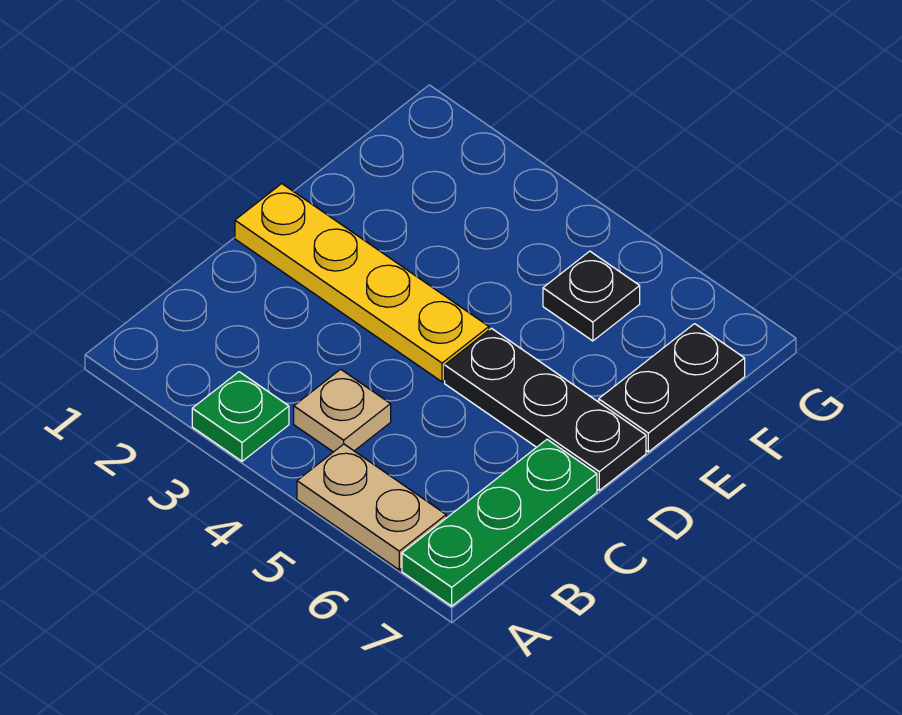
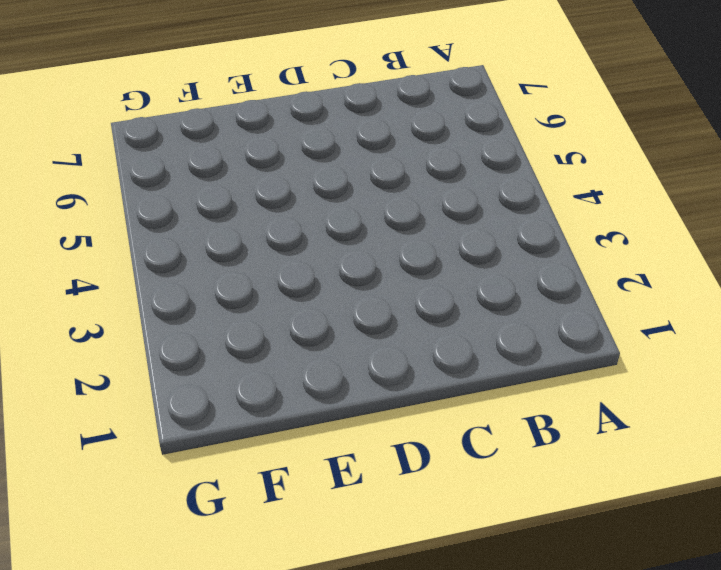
none -> green 1x1 plate [192,372,289,461]
none -> tan 1x2 plate [297,444,446,570]

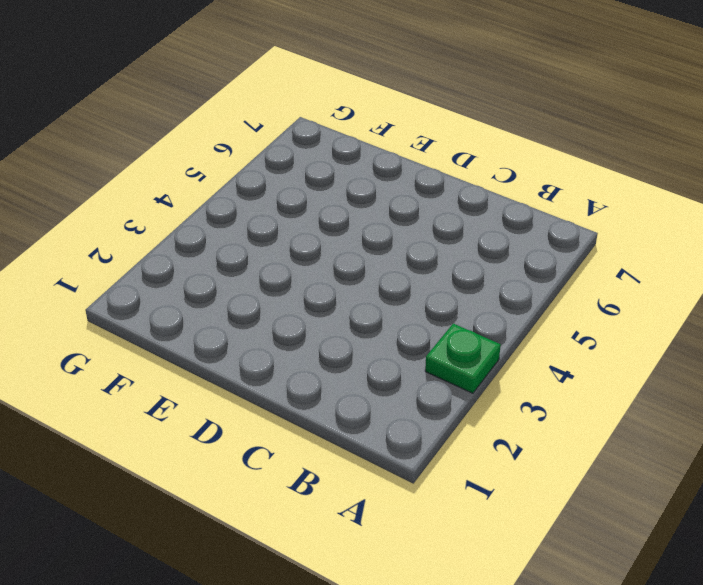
none -> tan 1x2 plate [297,444,446,570]
none -> green 1x3 plate [402,439,597,606]

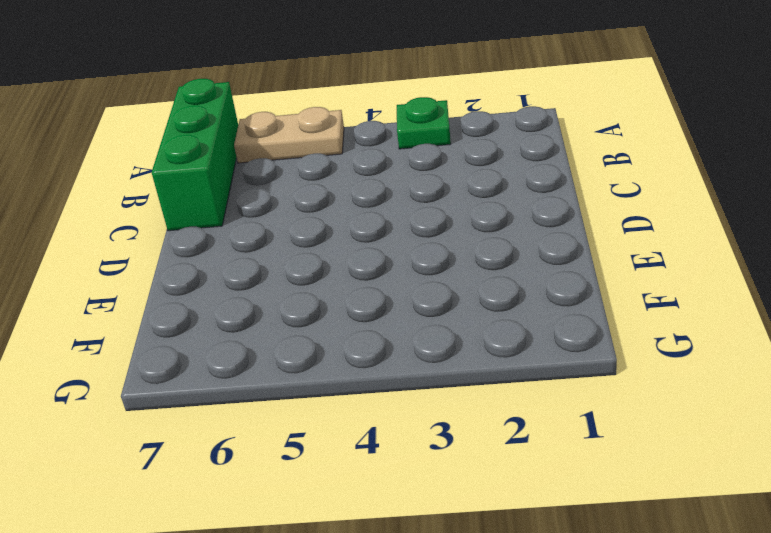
green 1x3 brick [152,79,238,231] -> green 1x3 plate [402,439,597,606]
none -> tan 1x1 plate [294,369,391,452]
none -> yellow 1x4 plate [235,184,489,382]

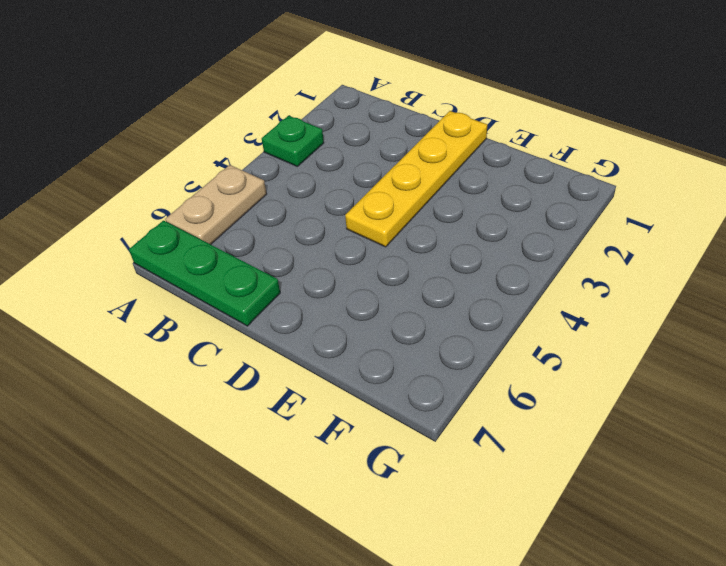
none -> tan 1x1 plate [294,369,391,452]
none -> black 1x3 plate [445,328,646,490]

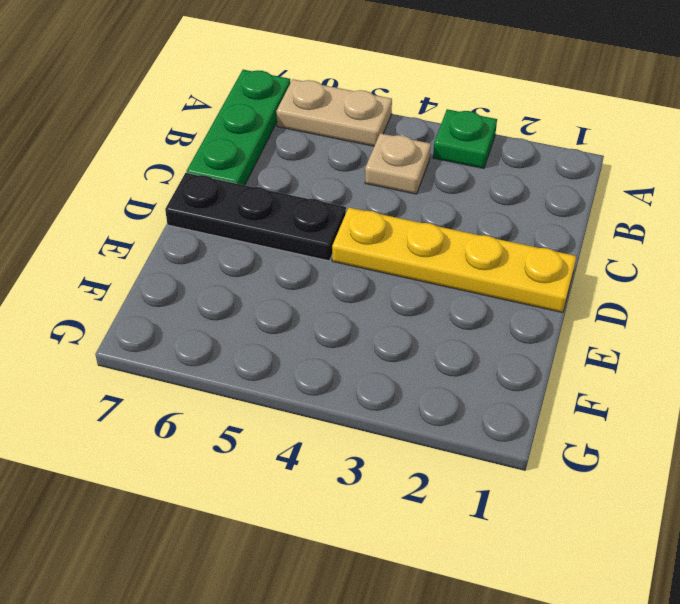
none -> black 1x2 plate [599,324,745,452]
none -> black 1x1 plate [543,251,640,341]

